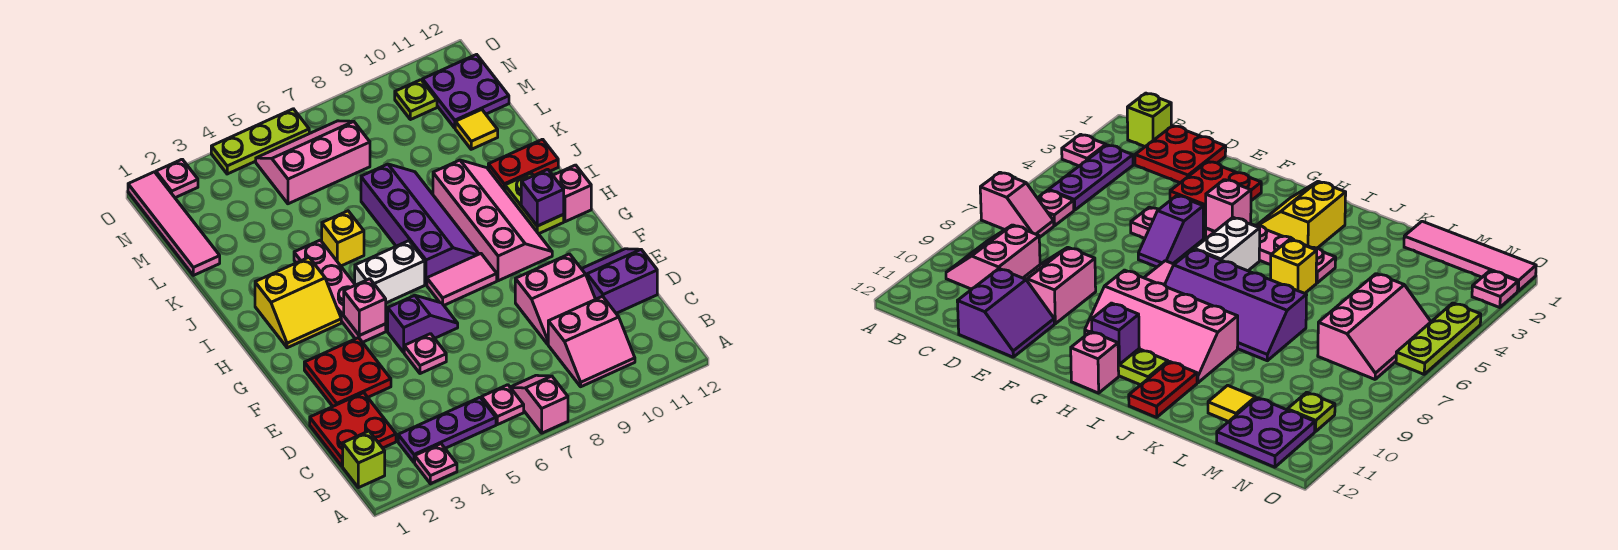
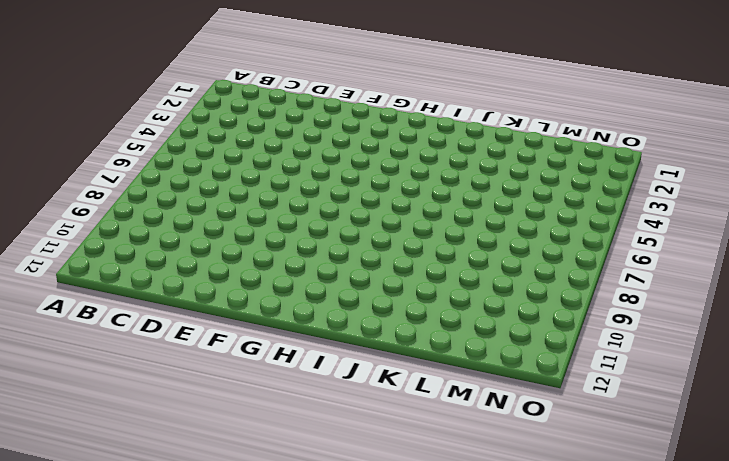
none -> pink 1x1 plate [415,444,457,484]
none -> pink 1x2 slope [510,375,568,433]
none -> lime 1x1 brick [343,431,385,488]
none -> purple 1x3 plate [398,397,496,462]

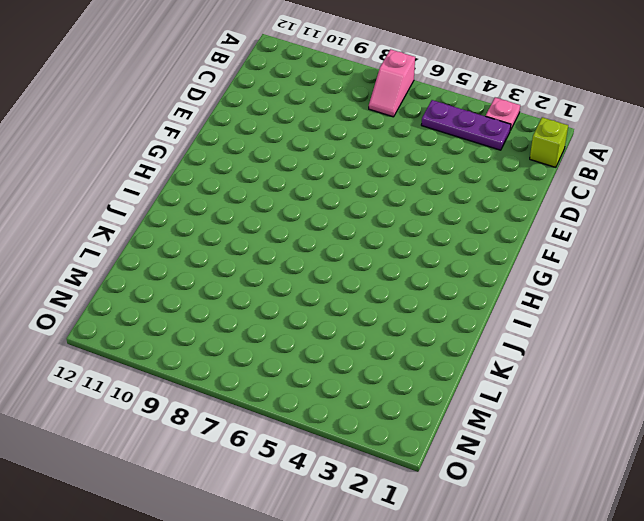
none -> pink 1x1 plate [482,385,524,425]
none -> pink 2x2 slope [548,296,635,387]
none -> red 2x2 plate [310,393,396,466]
none -> pink 2x2 slope [515,254,595,344]

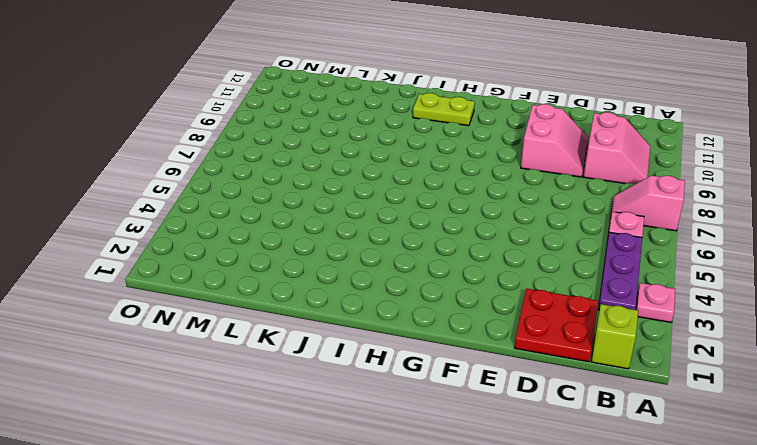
none -> purple 2x2 slope [582,249,657,313]
none -> red 2x2 plate [304,338,391,406]
none -> pink 1x1 plate [404,334,446,374]
none -> purple 1x2 slope [388,295,458,352]

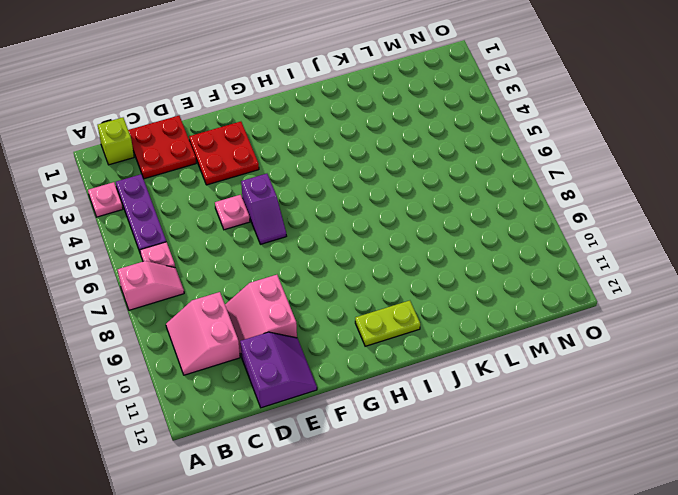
none -> pink 1x4 plate [294,240,386,342]
none -> pink 1x2 tile [427,254,497,305]
none -> pink 2x4 slope [433,160,552,281]
none -> yellow 2x2 slope [255,257,341,348]

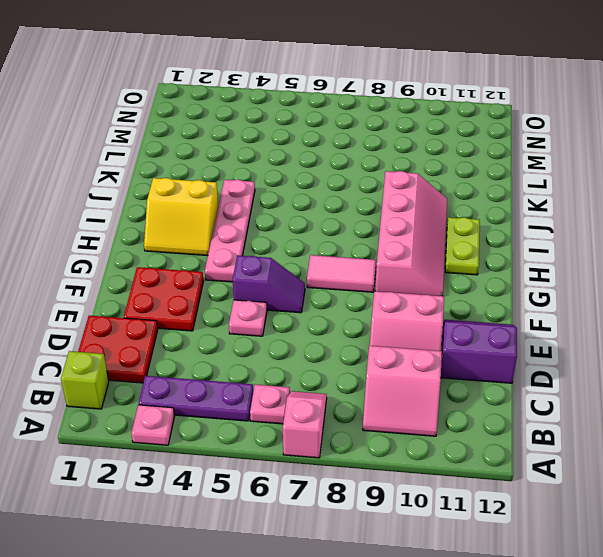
none -> white 1x2 brick [355,241,425,303]
none -> purple 2x4 slope [361,164,479,285]
none -> pink 1x1 brick [553,165,591,222]
none -> yellow 1x1 brick [322,211,364,266]

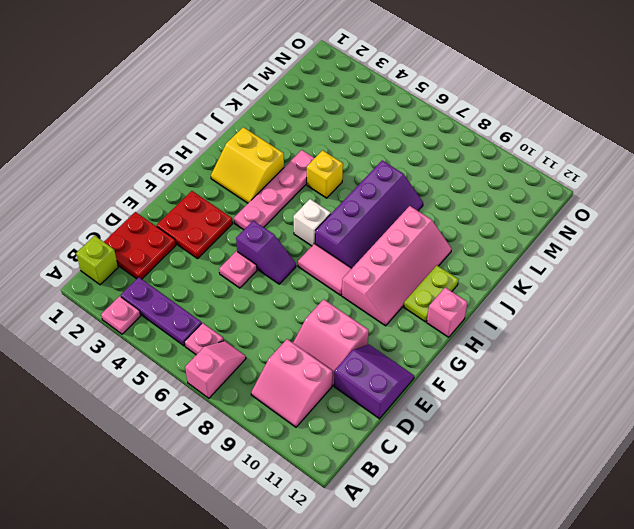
white 1x1 brick [293,199,331,246] -> white 1x2 brick [355,241,425,303]
none -> red 1x2 plate [488,139,558,190]
none -> pink 1x4 tile [128,172,220,275]
none -> yellow 1x1 tile [455,110,498,149]
none -> pink 2x3 slope [256,121,370,204]

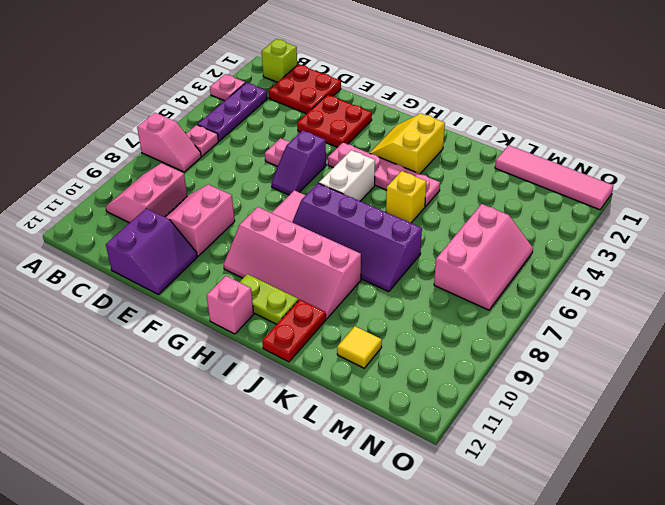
none -> purple 2x2 plate [422,54,509,128]
none -> lime 1x1 plate [395,80,437,120]
none -> pink 1x1 plate [156,159,198,198]
none -> lime 1x3 plate [211,109,309,174]

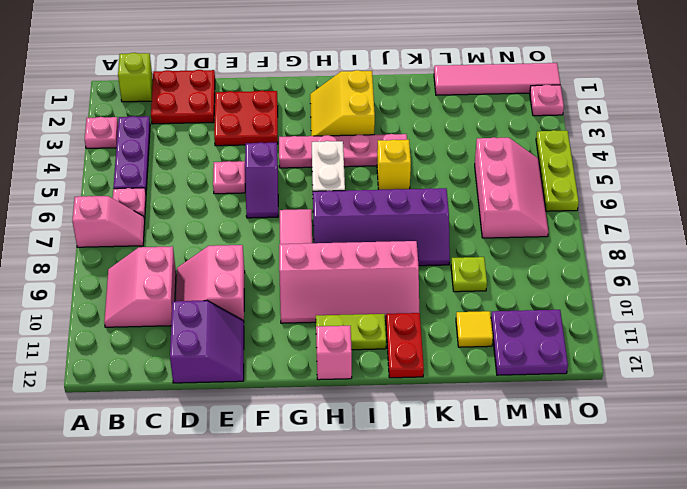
lime 1x1 plate [451,257,487,292] -> lime 1x1 plate moved to [395,80,437,120]
none -> pink 1x1 brick [344,279,386,335]
none -> purple 1x1 brick [521,169,564,226]

